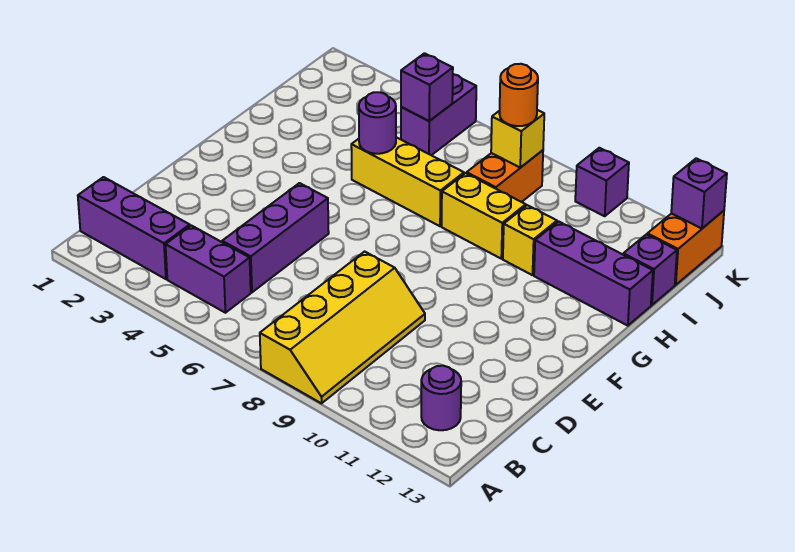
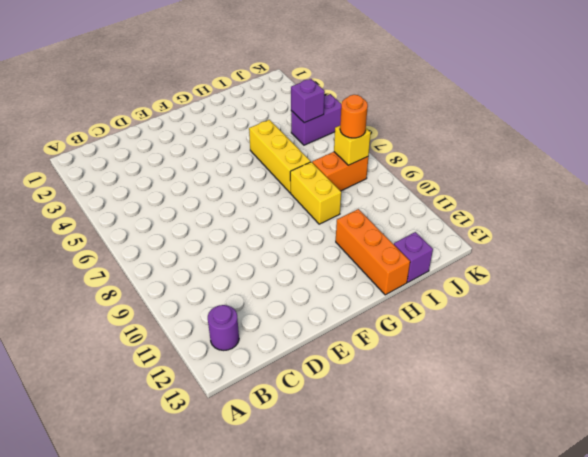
orange 1x3 brick [336,209,410,295] -> purple 1x3 brick [534,221,653,326]
none -> yellow 2x4 slope [260,252,425,403]
none -> purple 1x3 brick [78,177,190,279]
none -> purple 1x2 brick [166,225,251,313]

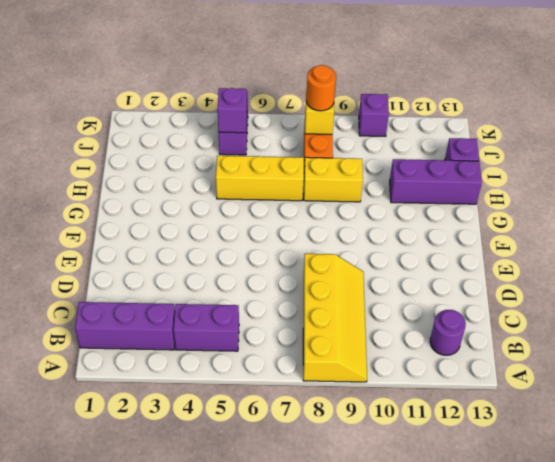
none -> purple 1x3 brick [222,183,329,292]
none -> yellow 1x1 brick [503,205,557,275]
none -> orange 1x2 brick [647,211,724,285]

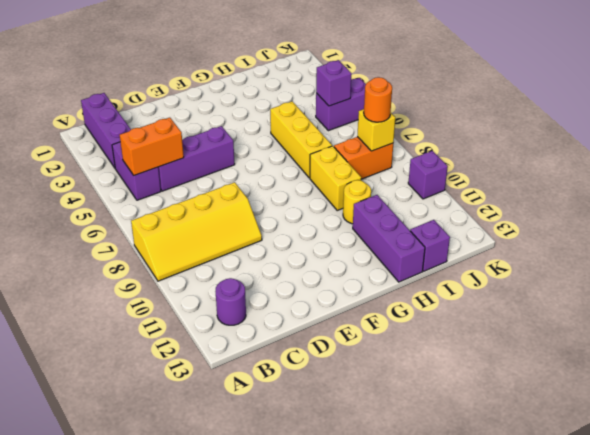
orange 1x2 brick [120,118,184,175] -> orange 1x2 brick moved to [647,211,724,285]
yellow 1x1 round brick [343,180,371,224] -> yellow 1x1 brick [503,205,557,275]
none -> purple 1x1 round brick [359,92,396,154]
none -> purple 1x1 brick [671,158,727,229]

